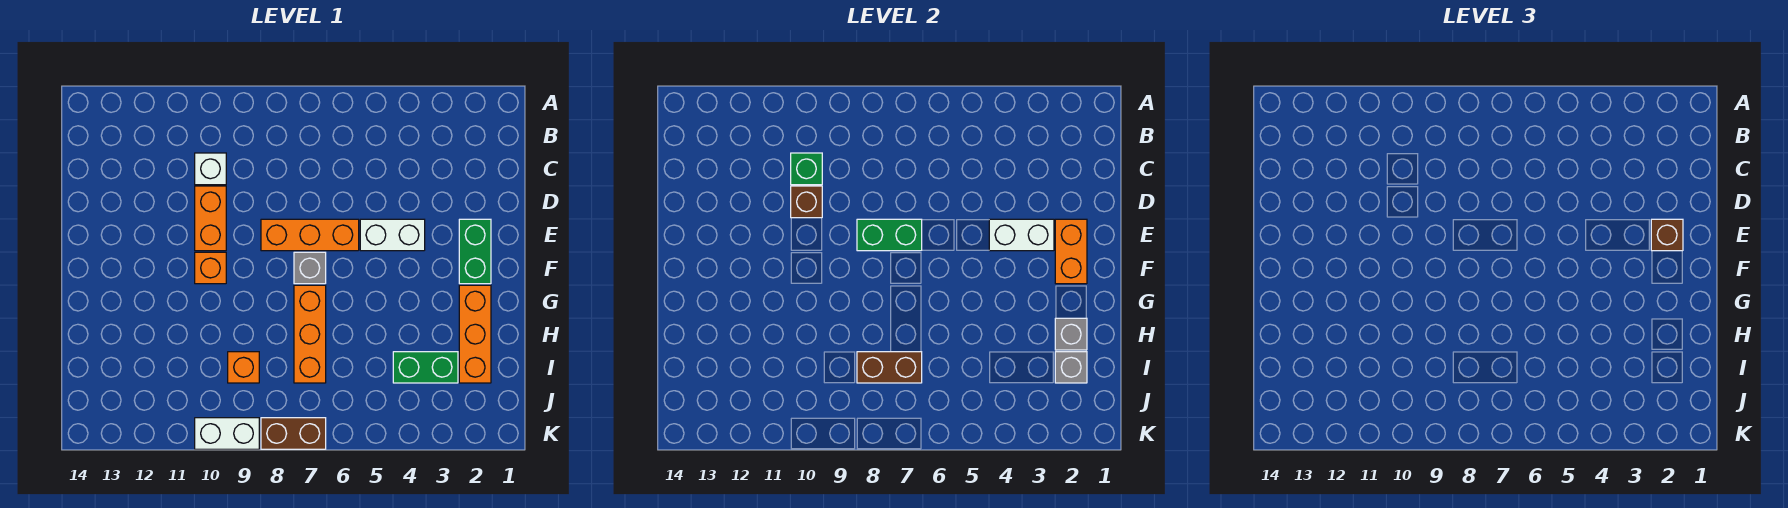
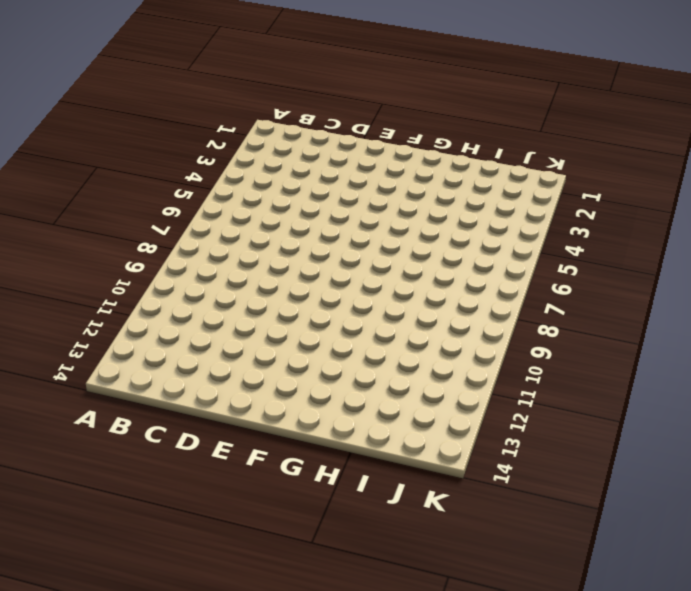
none -> white 1x1 brick [195,153,226,185]
none -> orange 1x2 brick [195,186,226,251]
none -> green 1x2 brick [459,219,491,284]

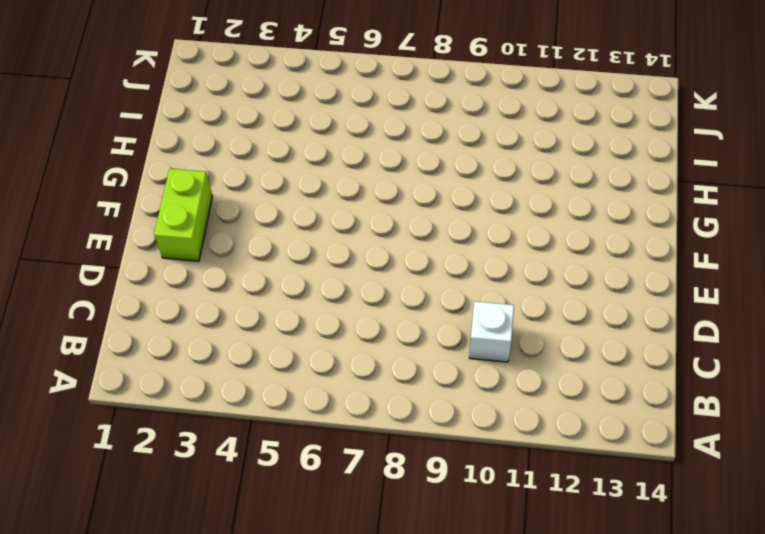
lime 1x2 brick [154,169,212,261] -> green 1x2 brick [459,219,491,284]
none -> orange 1x2 brick [195,186,226,251]
none -> white 1x2 brick [360,219,425,251]
none -> orange 1x3 brick [261,219,359,251]

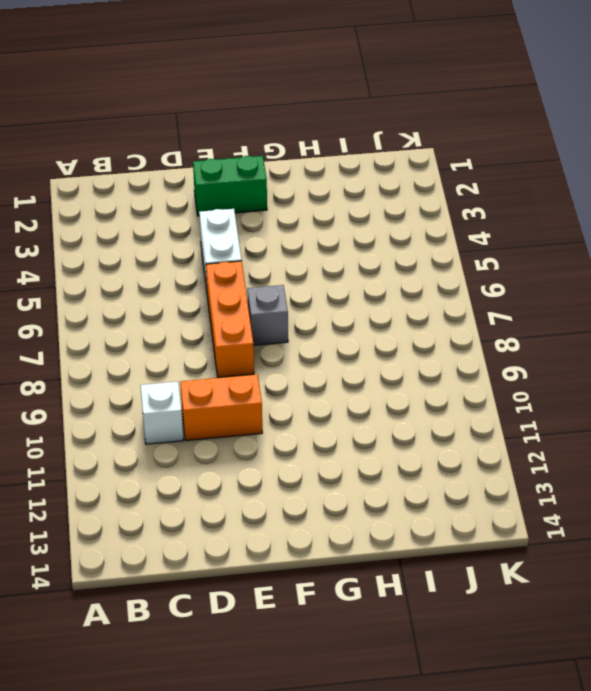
none -> orange 1x1 brick [195,252,226,284]
none -> orange 1x3 brick [459,285,491,383]
none -> orange 1x3 brick [294,285,326,383]

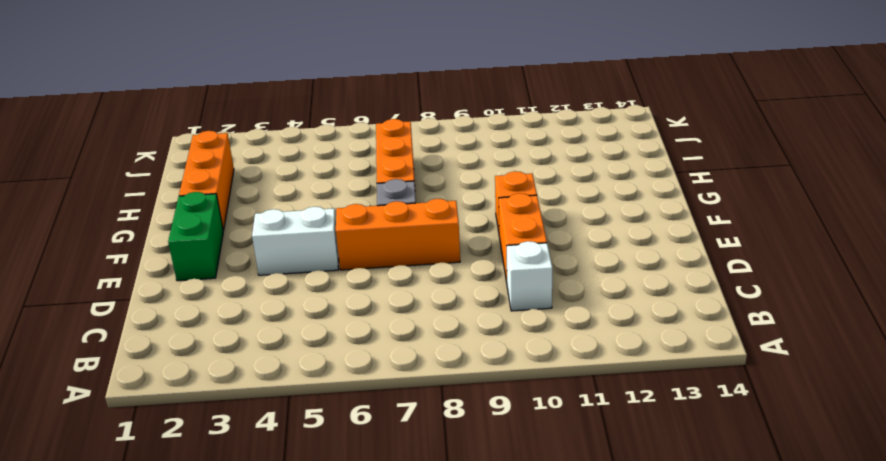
none -> green 1x2 brick [393,352,458,383]
none -> orange 1x1 brick [228,352,259,383]
none -> brown 1x2 brick [261,418,326,449]

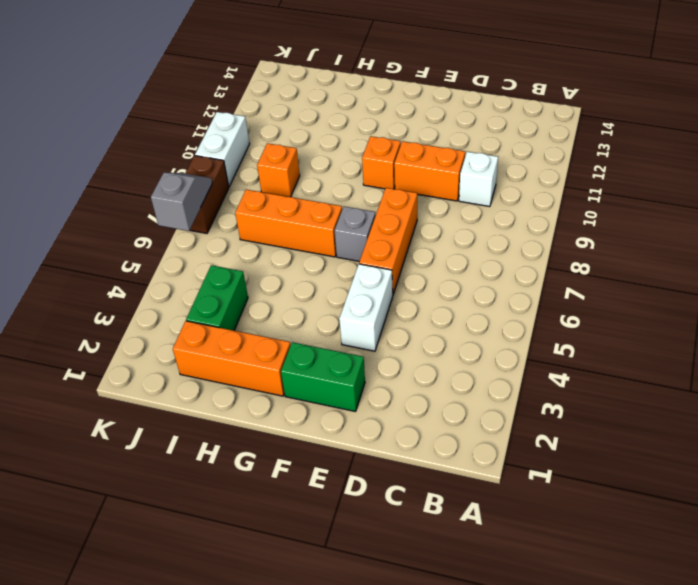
grey 1x2 slope [151,173,212,231] -> none
none -> green 1x1 brick [791,153,822,185]
none -> brown 1x1 brick [791,186,822,218]
none -> orange 1x2 brick [1055,219,1087,284]

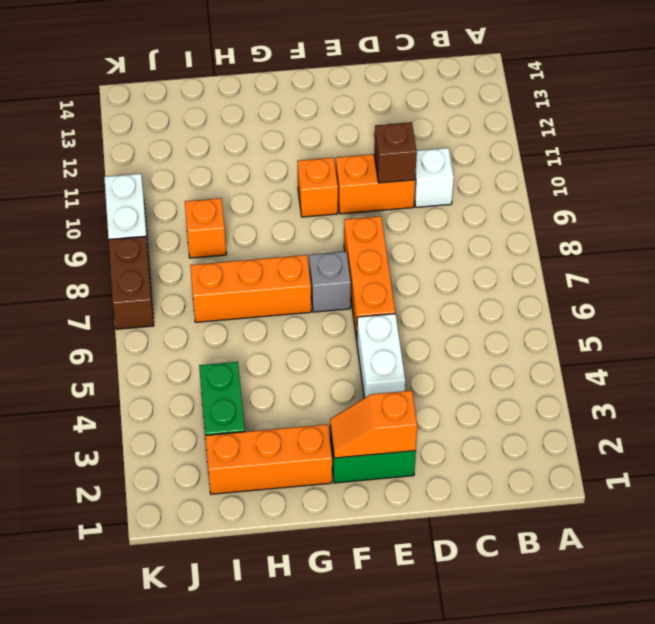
orange 1x2 slope [330,390,417,458] -> orange 1x2 brick [1055,219,1087,284]
none -> green 1x1 brick [791,153,822,185]
none -> white 1x2 brick [989,219,1054,251]
none -> green 1x2 brick [857,219,922,251]

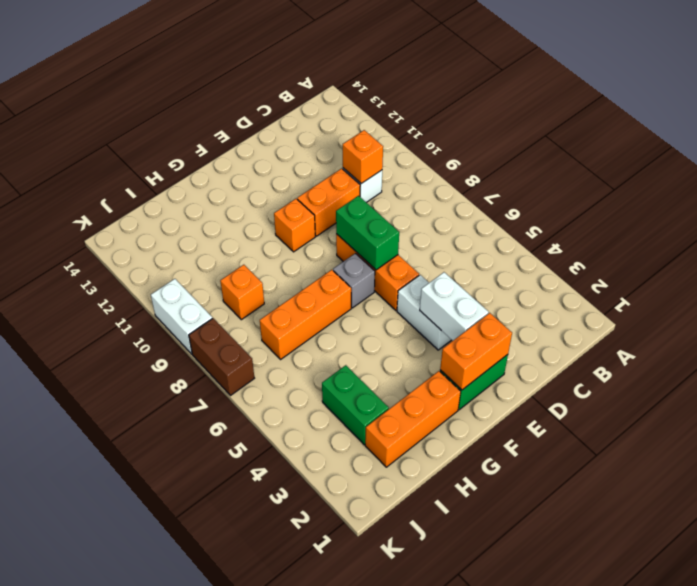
orange 1x1 brick [343,130,383,184] -> green 1x1 brick [791,153,822,185]
none -> brown 1x1 brick [791,186,822,218]
none -> grey 1x1 brick [1055,318,1087,350]
none -> grey 1x1 brick [1055,352,1087,383]

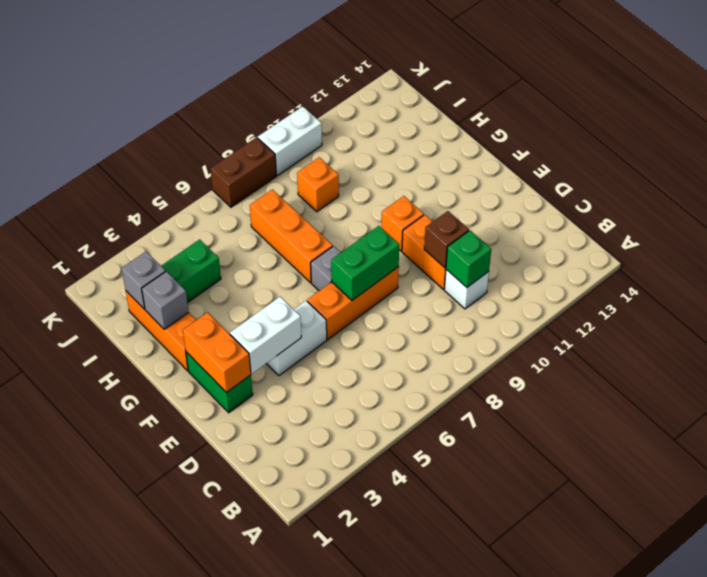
none -> brown 1x2 brick [857,352,922,383]
none -> brown 1x1 brick [1651,219,1683,251]

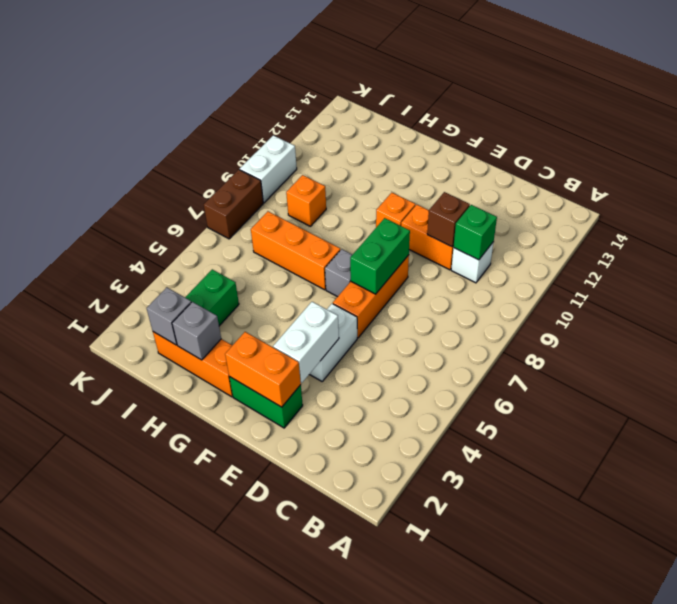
none -> brown 1x2 brick [857,352,922,383]
none -> brown 1x1 brick [1651,219,1683,251]

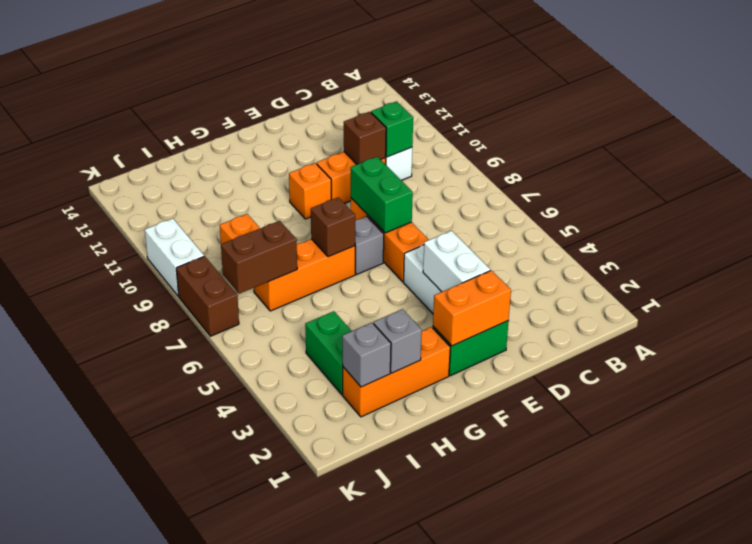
brown 1x1 brick [311,197,355,257] -> brown 1x1 brick moved to [1651,219,1683,251]
brown 1x2 brick [221,221,297,294] -> brown 1x2 brick turned to [857,352,922,383]

